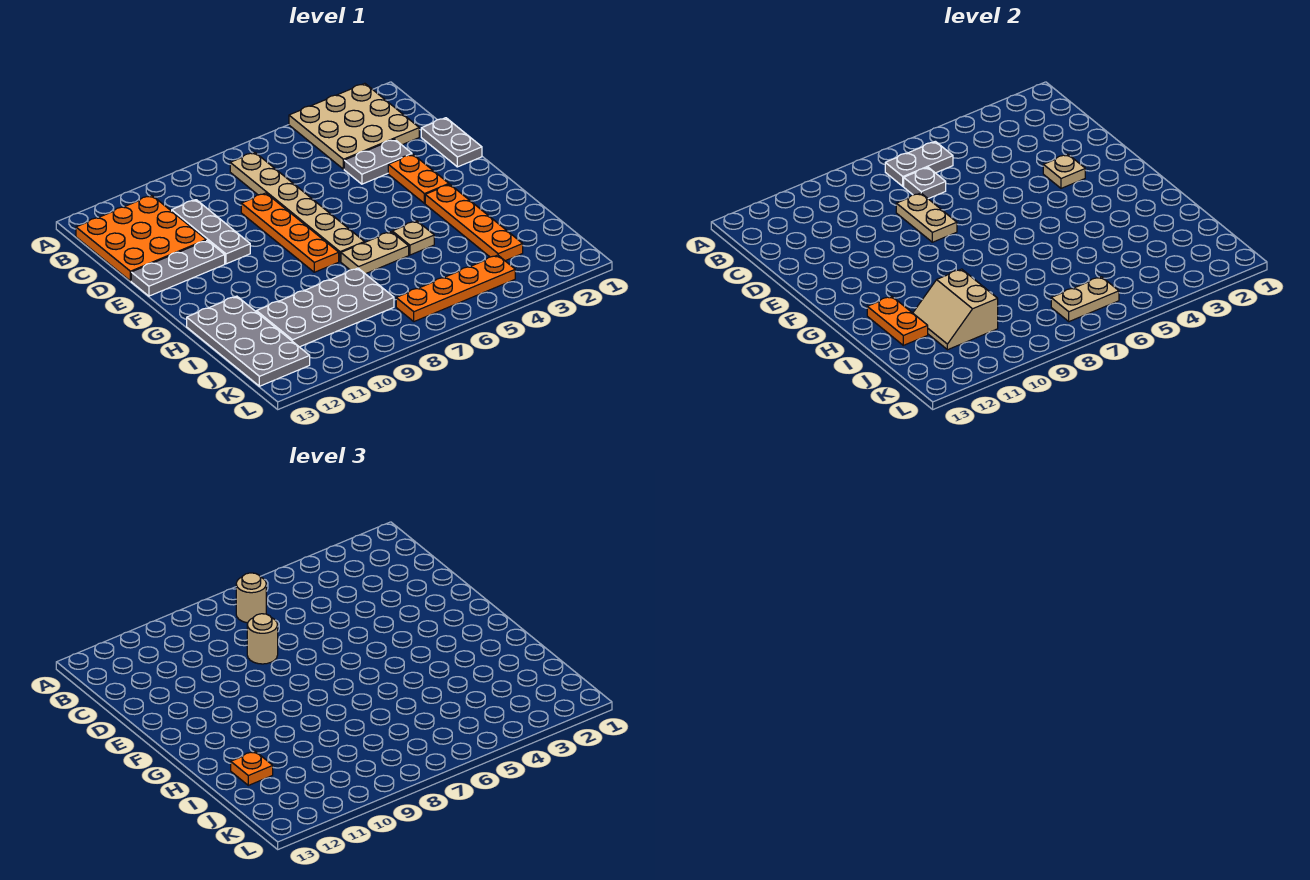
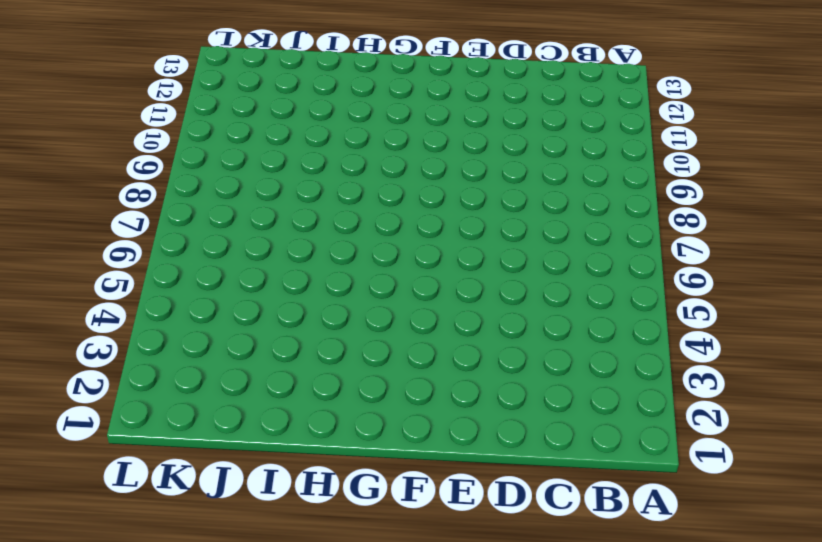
none -> tan 3x3 plate [289,83,419,169]
none -> tan 1x6 plate [230,152,364,262]
none -> orange 3x3 plate [76,195,206,281]

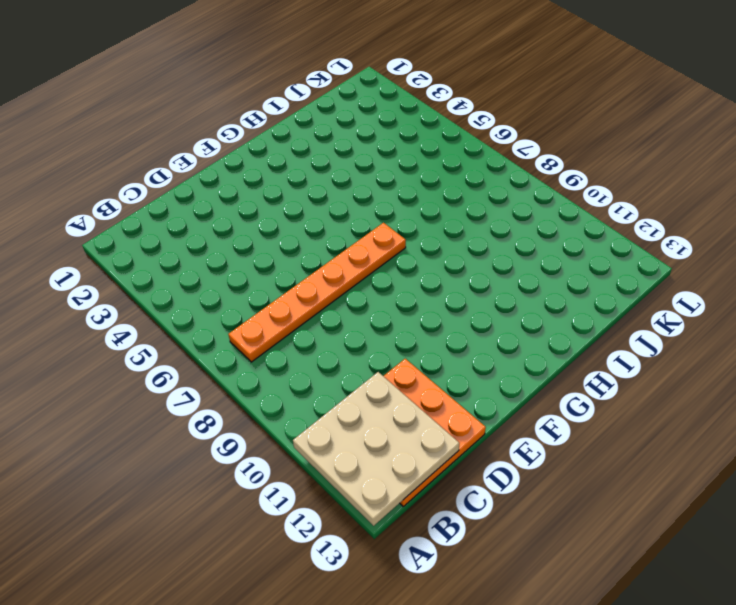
tan 3x3 plate [293,372,459,526] -> tan 3x3 plate moved to [289,83,419,169]
orange 1x6 plate [228,223,406,362] -> tan 1x6 plate [230,152,364,262]
none -> grey 1x3 plate [172,200,250,264]
none -> grey 1x2 plate [421,118,482,167]
none -> grey 1x2 plate [344,139,412,184]

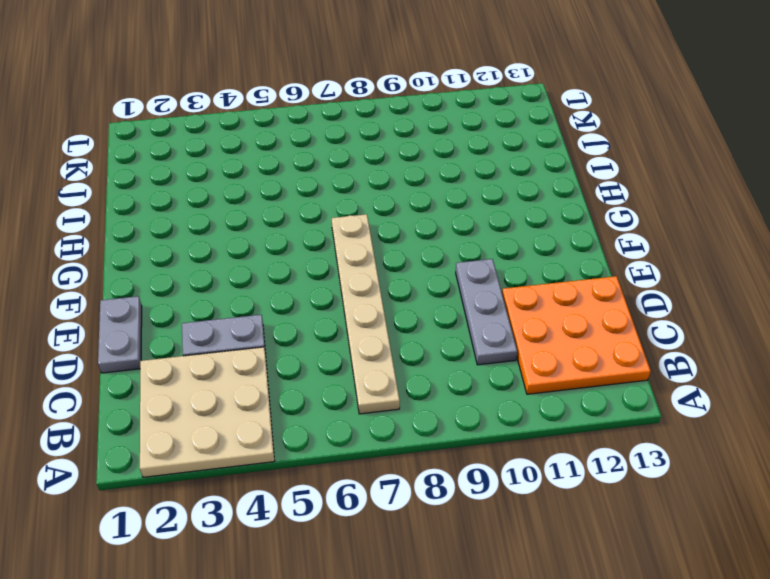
none -> orange 1x4 plate [241,193,339,272]
none -> orange 1x2 plate [388,154,449,203]
none -> grey 1x3 plate [131,240,225,296]

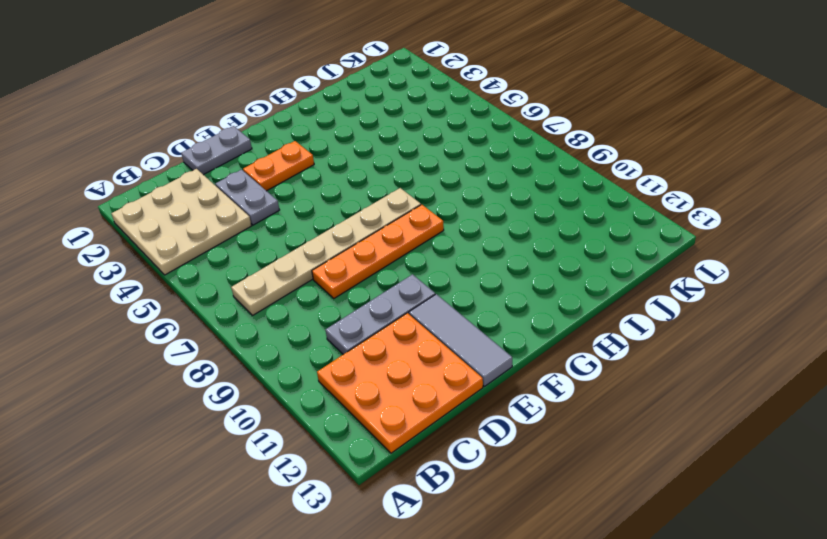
grey 1x3 tile [409,294,512,386] -> grey 1x3 plate [131,240,225,296]
none -> orange 1x4 plate [425,184,523,261]
none -> tan 1x1 plate [392,221,434,255]
none -> tan 1x2 plate [341,232,409,274]

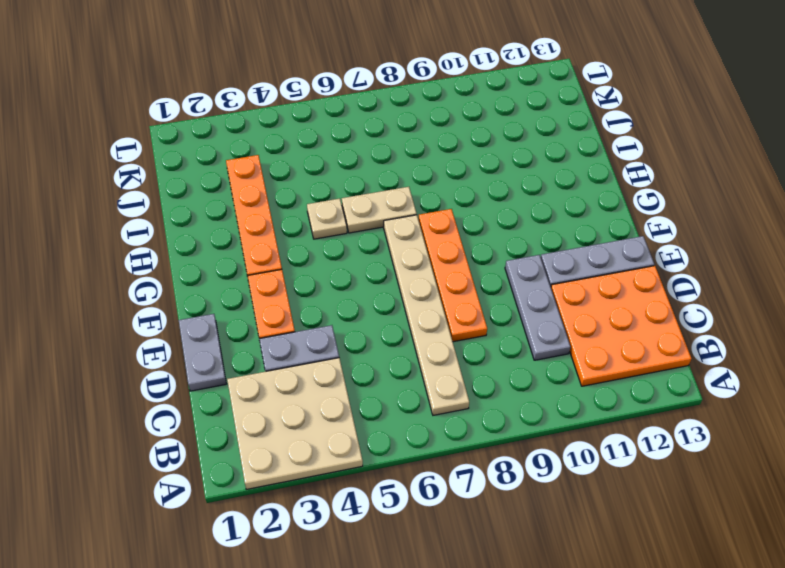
none -> grey 2x4 plate [187,296,310,386]
none -> grey 2x4 plate [256,268,394,347]
none -> orange 1x4 plate [396,255,515,322]

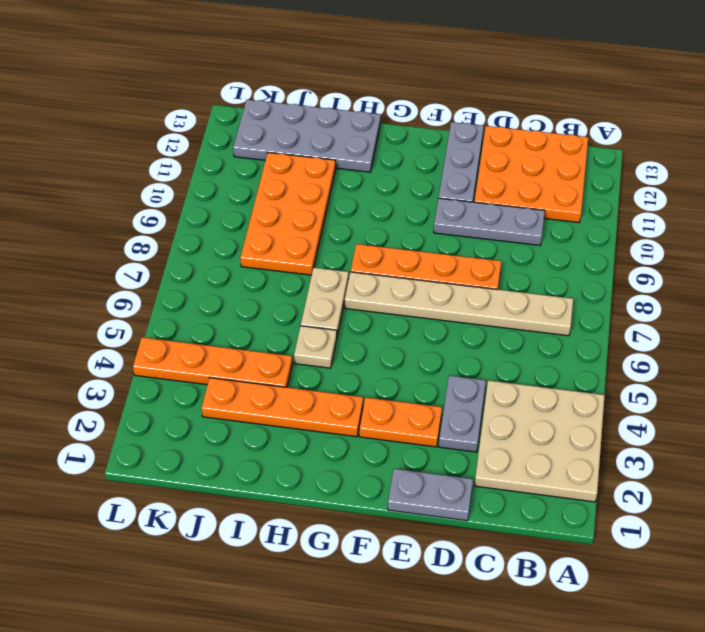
orange 1x4 plate [133,337,292,387] -> orange 1x4 plate turned to [396,255,515,322]
orange 2x4 plate [240,153,336,275] -> grey 2x4 plate [256,268,394,347]
none -> grey 1x2 plate [885,141,953,186]
none -> grey 1x1 plate [904,167,946,199]
none -> tan 1x2 plate [896,193,957,242]

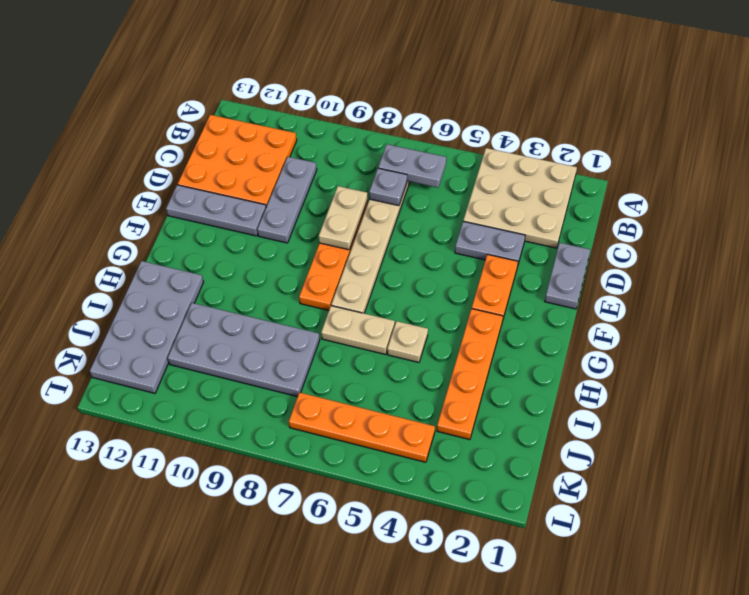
none -> tan 1x1 plate [1043,154,1085,188]
none -> orange 1x2 plate [867,296,928,345]
none -> tan 2x2 slope [913,269,998,350]

